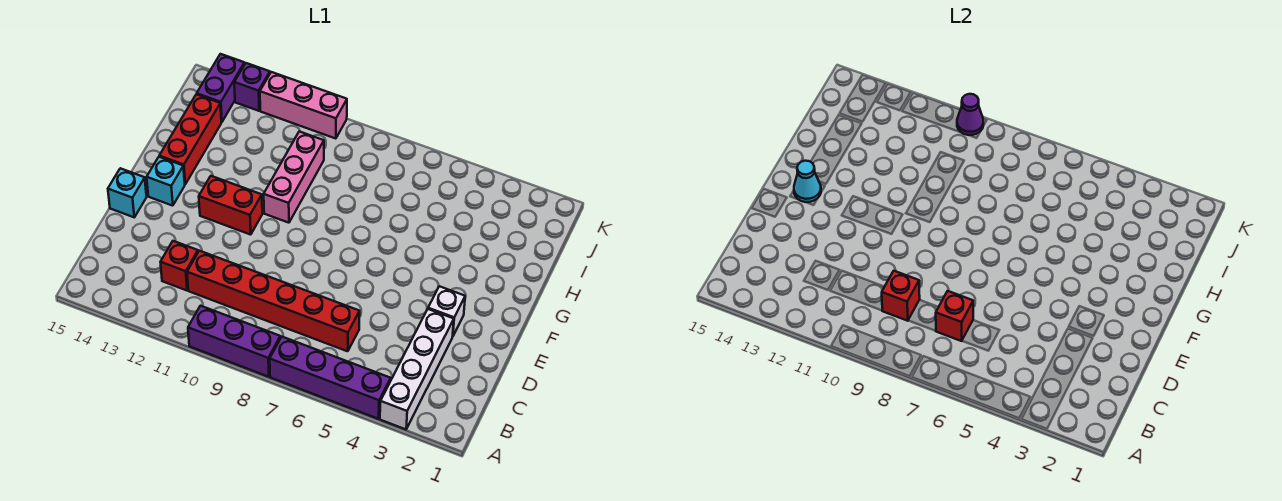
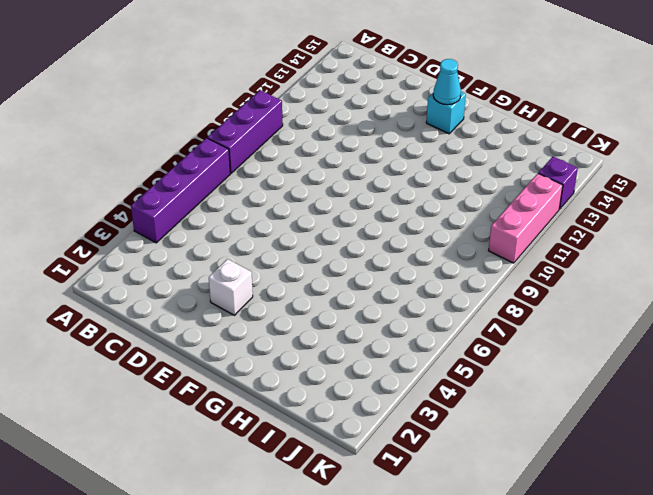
none -> white 1x4 brick [380,309,454,429]
none -> red 1x6 brick [187,251,360,351]
none -> red 1x1 brick [160,241,198,290]

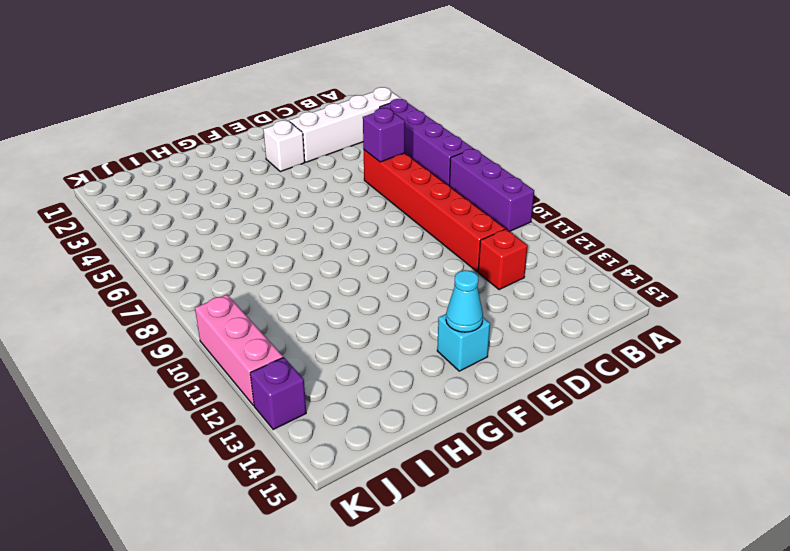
purple 1x1 brick [363,108,405,162] -> none
none -> cyan 1x1 brick [108,168,146,217]
none -> red 1x2 brick [199,176,262,235]
none -> pink 1x3 brick [264,131,324,223]

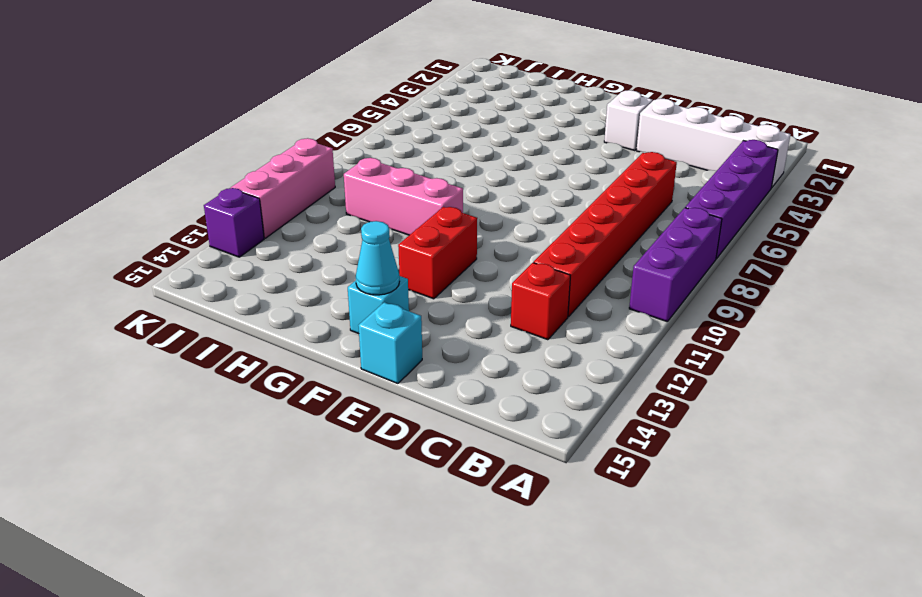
none -> red 1x3 brick [159,94,221,184]
none -> purple 1x2 brick [197,54,245,122]
none -> red 1x1 brick [936,291,973,341]

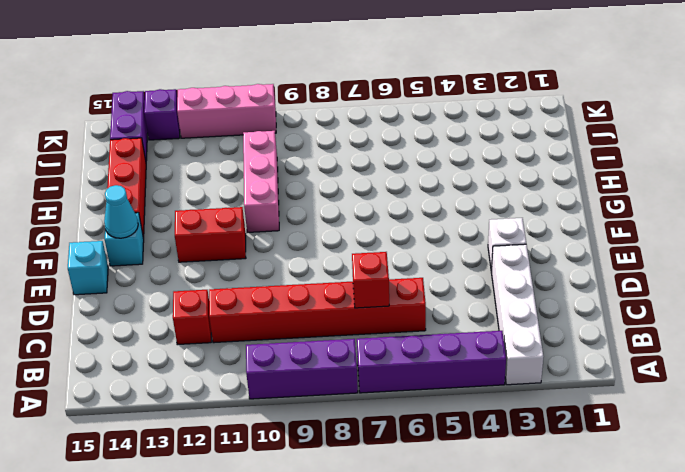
none -> red 1x1 brick [882,271,920,321]
none -> purple 1x1 cone [957,94,983,135]

